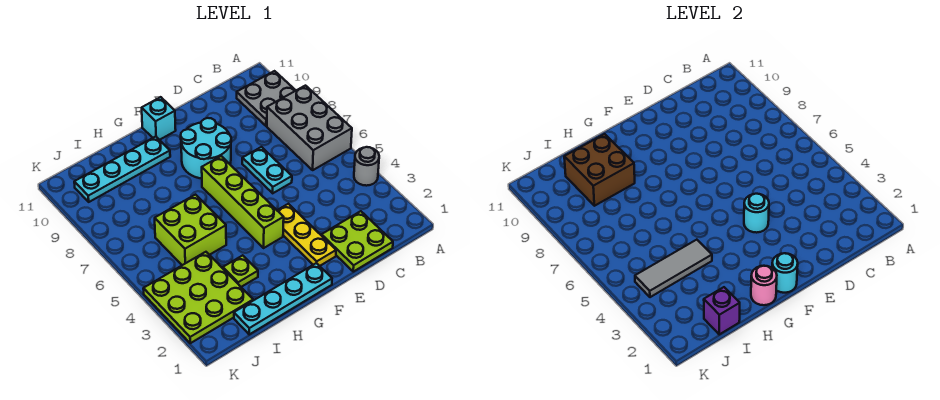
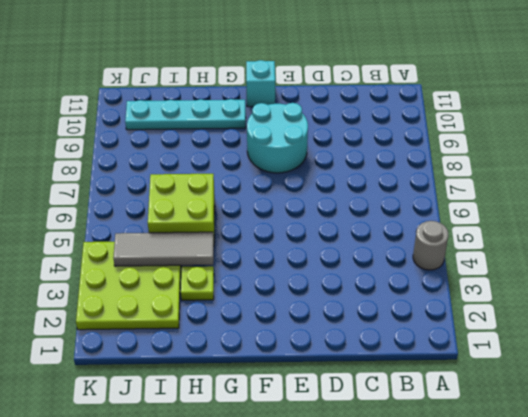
none -> grey 2x3 brick [267,86,352,170]
none -> grey 2x2 plate [237,71,296,126]
none -> lime 2x2 plate [322,211,393,272]

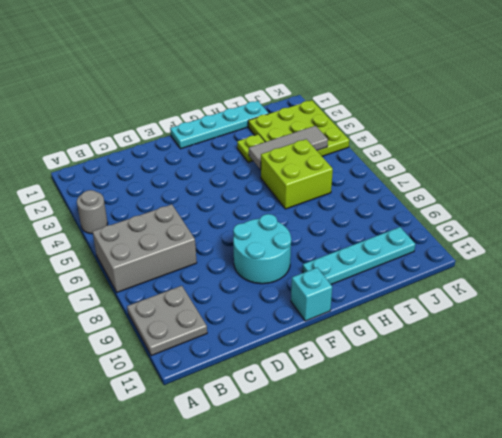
grey 2x3 brick [92,204,197,292] -> grey 2x3 brick turned to [267,86,352,170]
none -> lime 2x2 plate [322,211,393,272]
none -> cyan 1x2 plate [242,147,292,193]
none -> yellow 1x3 plate [277,204,336,266]

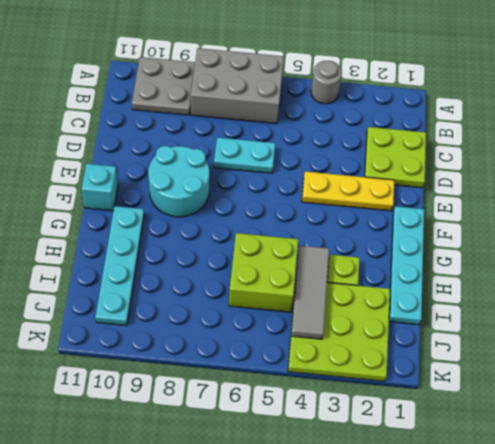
none -> lime 1x4 brick [202,156,284,248]
none -> cyan 1x1 round brick [744,194,769,233]
none -> cyan 1x1 round brick [772,253,798,293]

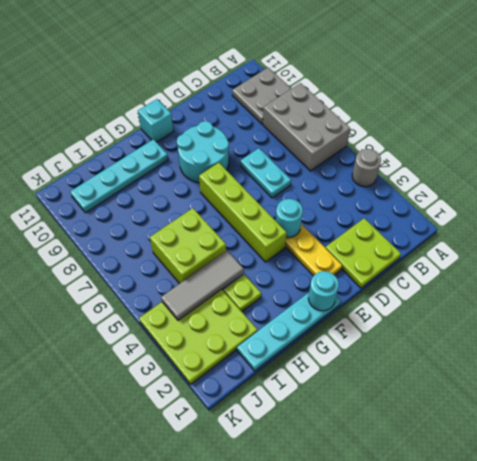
none -> pink 1x1 round brick [751,266,777,305]
none -> brown 2x2 brick [564,134,635,206]
none -> purple 1x1 brick [704,287,740,334]

